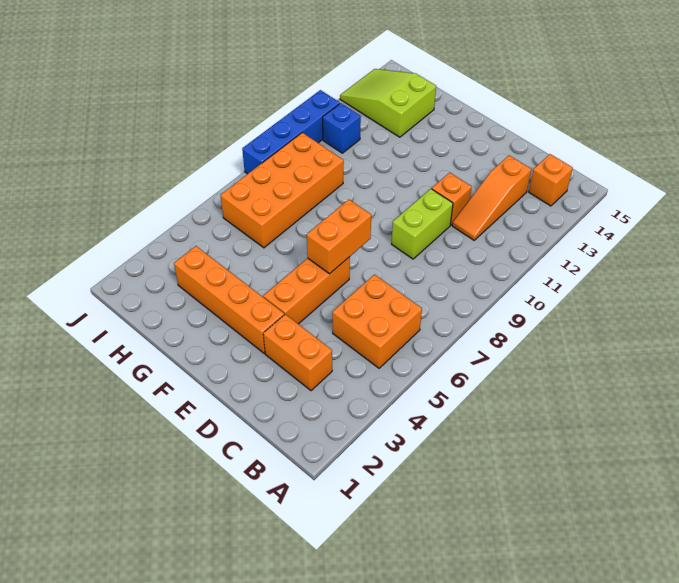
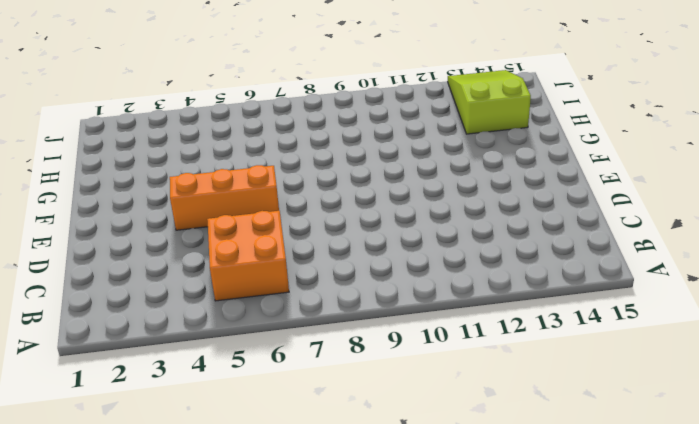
none -> orange 1x1 brick [529,154,573,206]
none -> orange 1x2 brick [263,314,332,391]
none -> orange 1x3 slope [452,155,531,240]

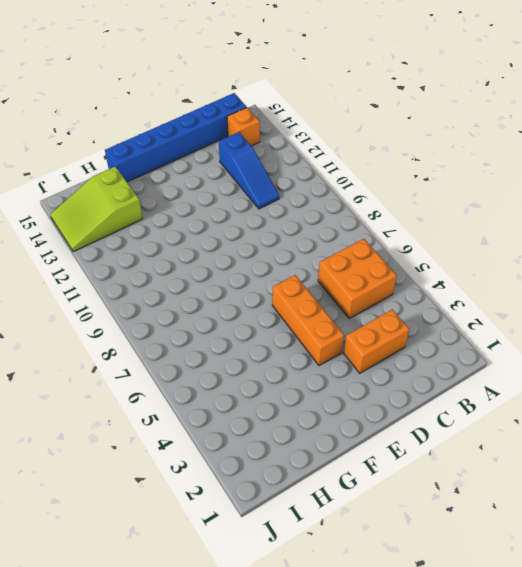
blue 1x6 brick [105,93,247,182] -> none
blue 1x3 slope [219,132,279,209] -> orange 1x3 slope [452,155,531,240]
none -> lime 1x2 brick [392,189,453,259]
none -> orange 1x1 brick [432,173,472,225]
none -> orange 1x4 brick [174,246,284,353]

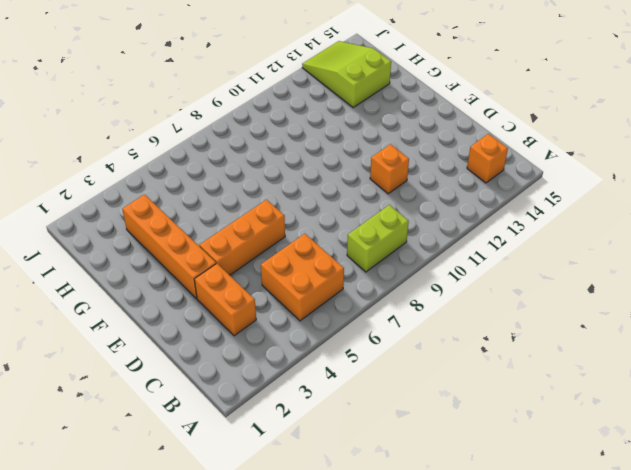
lime 1x2 brick [347,205,409,272] -> lime 1x2 brick moved to [392,189,453,259]
none -> orange 1x3 slope [452,155,531,240]
none -> orange 2x4 brick [220,133,344,248]
none -> blue 1x1 brick [323,103,361,153]

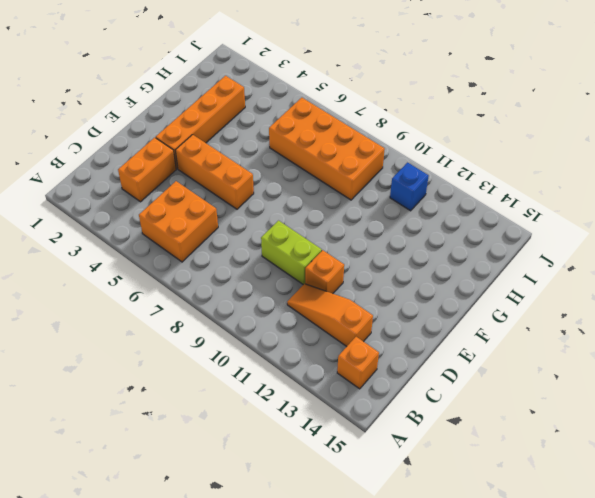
none -> lime 2x3 slope [340,69,436,137]
none -> blue 1x4 brick [242,90,340,174]
none -> orange 1x2 brick [307,200,371,274]

